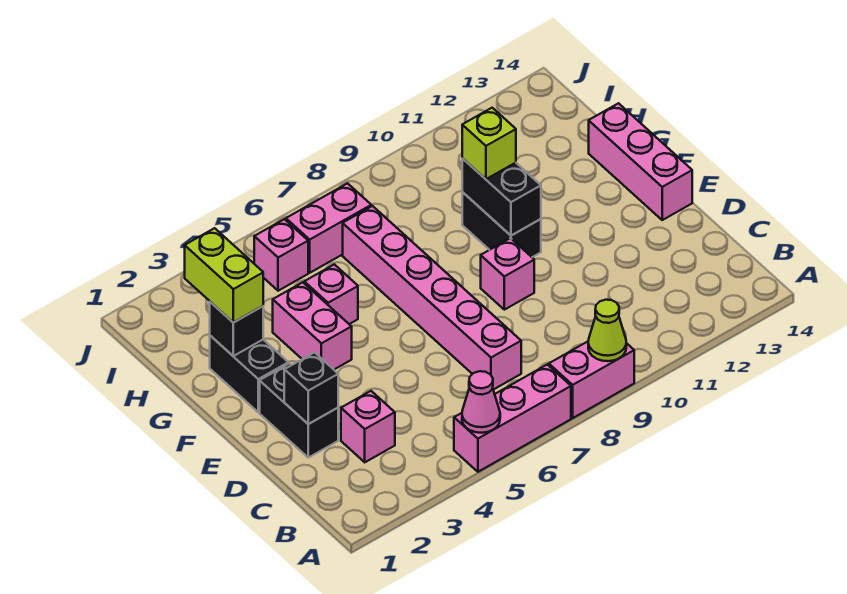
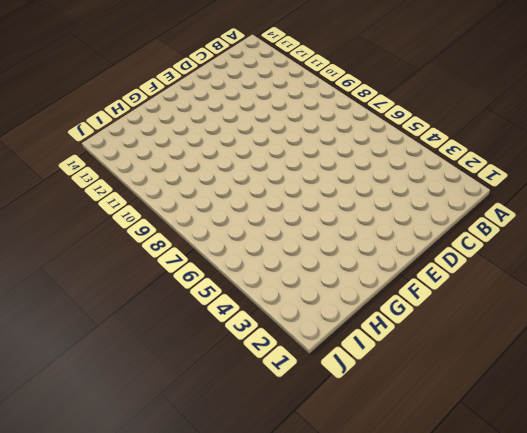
none -> pink 1x3 brick [454,365,571,472]
none -> pink 1x2 brick [549,342,634,418]
none -> pink 1x1 brick [341,391,395,462]

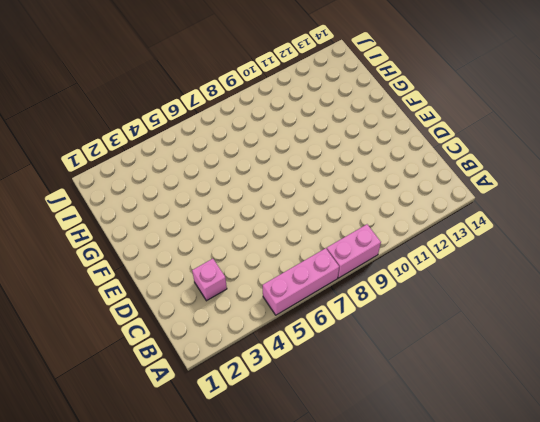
none -> pink 1x6 brick [343,206,521,390]
none -> black 1x2 brick [260,364,338,458]
none -> pink 1x1 brick [481,238,534,310]

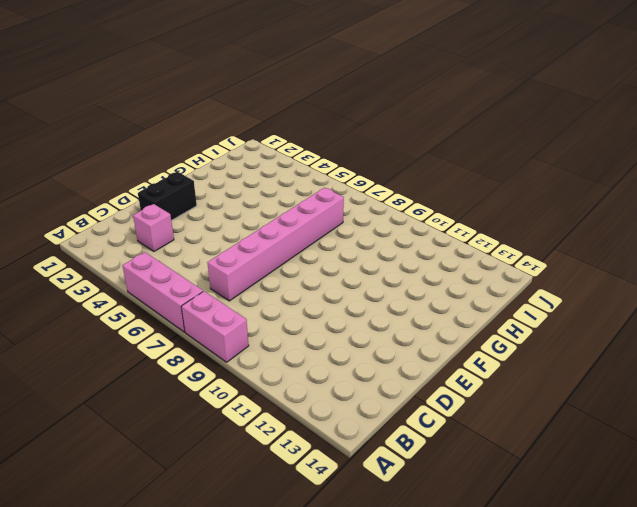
none -> pink 1x1 brick [481,238,534,310]
none -> pink 1x3 brick [589,103,692,220]
none -> black 1x2 brick [210,336,288,412]

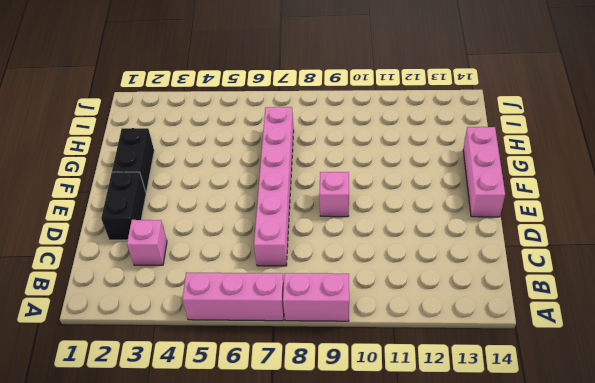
none -> pink 1x2 brick [273,282,352,369]
none -> black 1x2 brick [462,192,541,257]
none -> pink 1x1 brick [304,264,358,324]

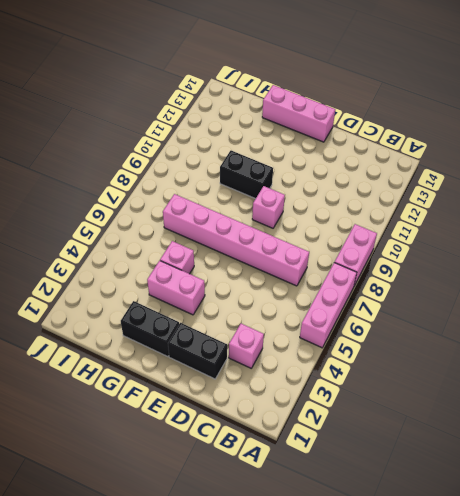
none -> pink 1x1 brick [254,219,308,291]
none -> pink 1x2 brick [286,183,371,273]
none -> pink 1x1 cone [462,371,500,433]

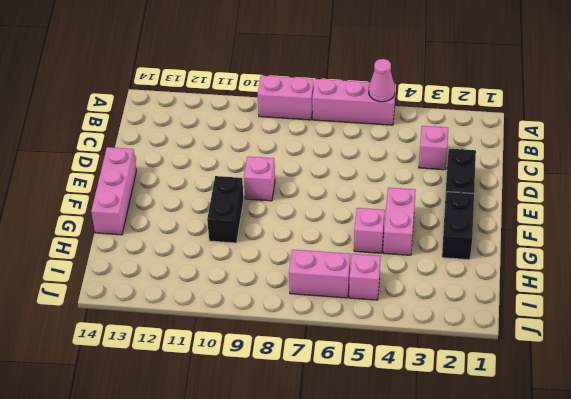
none -> pink 1x6 brick [343,206,521,390]
none -> lime 1x1 cone [588,300,626,361]
none -> black 1x1 brick [284,353,338,424]

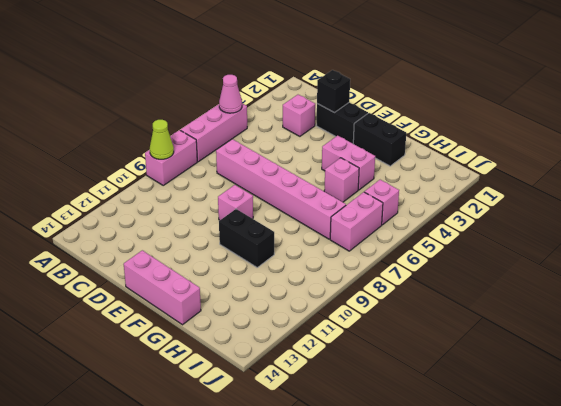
none -> black 1x2 brick [462,158,541,236]
none -> black 1x1 brick [210,302,263,356]
none -> lime 1x2 brick [185,228,263,323]

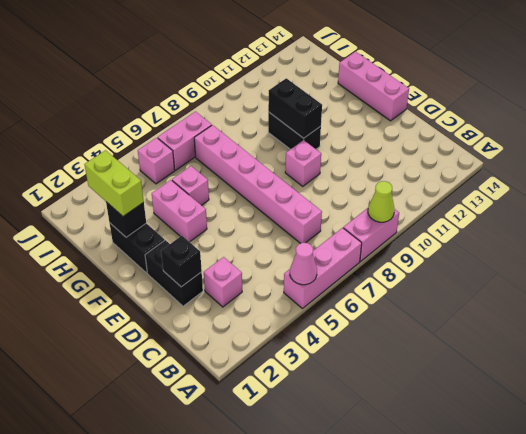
none -> lime 1x1 brick [462,108,516,179]

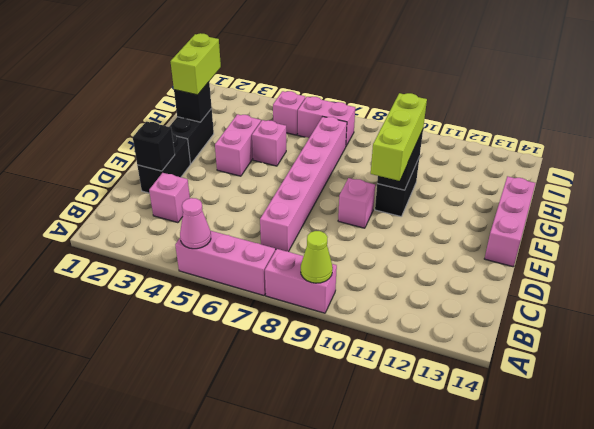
lime 1x3 brick [371,93,427,181] -> lime 1x1 brick [462,108,516,179]

